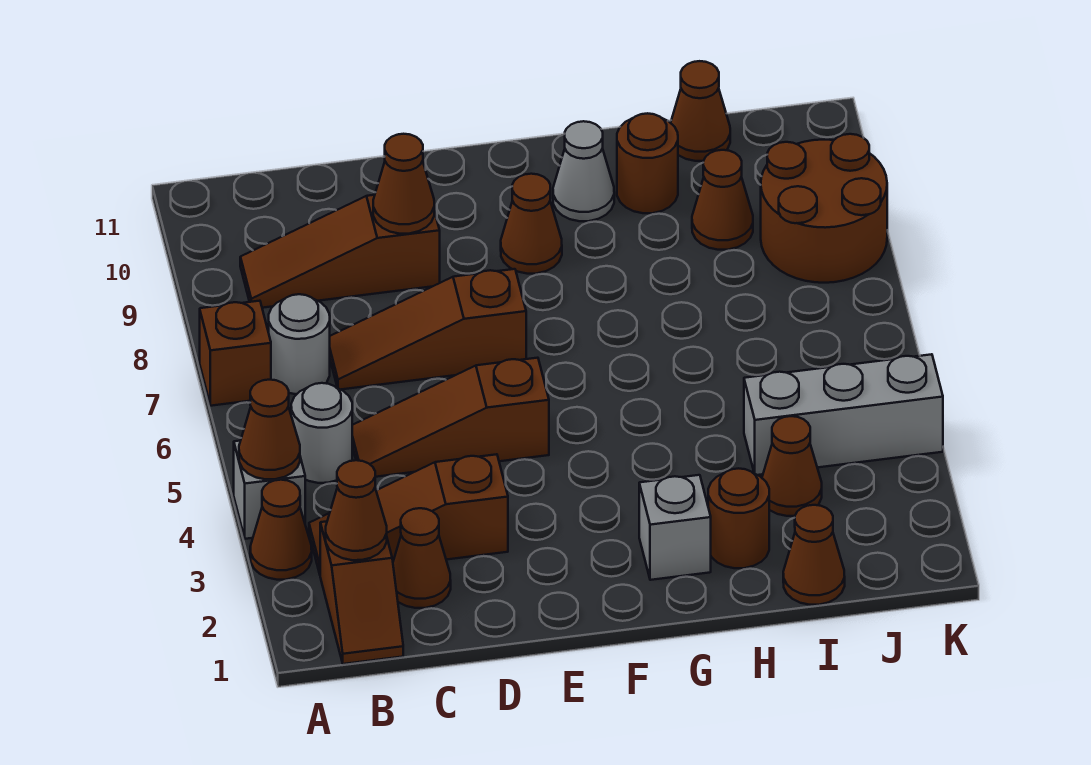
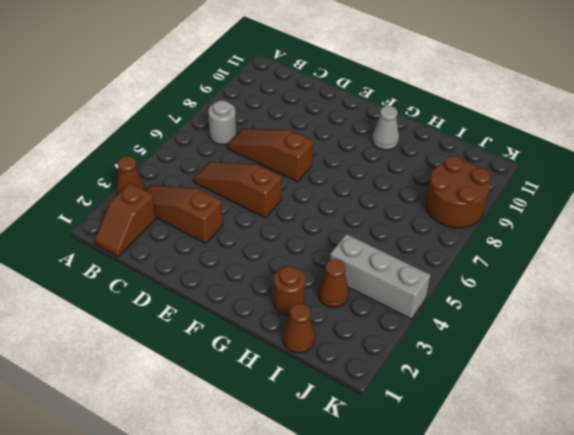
none -> grey 1x1 brick [234,441,305,539]
none -> brown 1x1 brick [200,301,271,406]
none -> grey 1x1 round brick [291,383,352,483]

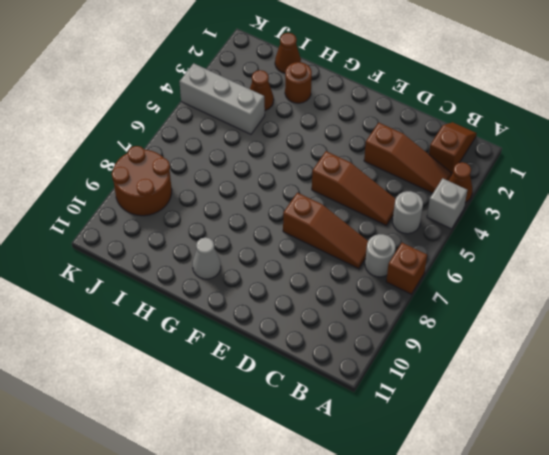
none -> brown 1x3 slope [240,195,440,308]
none -> brown 1x1 cone [393,508,451,608]
none -> brown 1x1 cone [501,174,562,274]

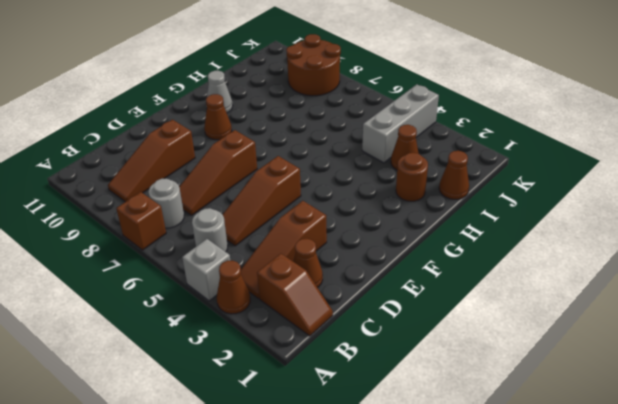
none -> grey 1x1 brick [639,475,711,580]
none -> brown 1x1 round brick [617,113,678,213]
none -> brown 1x1 cone [692,150,753,250]

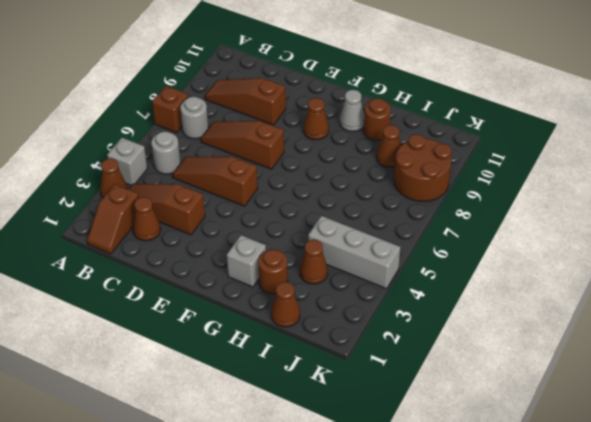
none -> brown 1x1 cone [671,61,730,161]
none -> brown 1x1 cone [239,380,300,479]
none -> brown 1x1 cone [326,460,387,560]

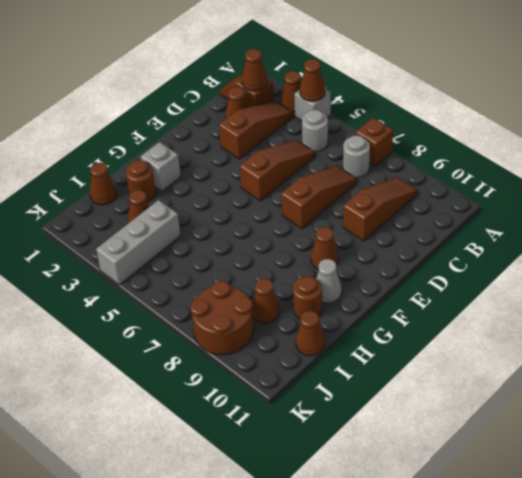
none -> brown 1x1 cone [373,134,434,234]

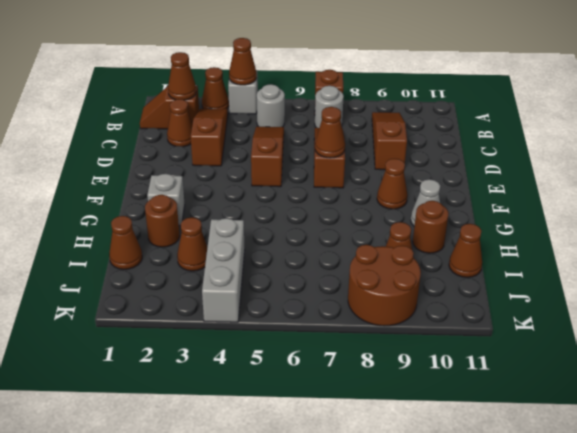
brown 1x1 cone [315,107,345,158] -> brown 1x1 cone moved to [373,134,434,234]

